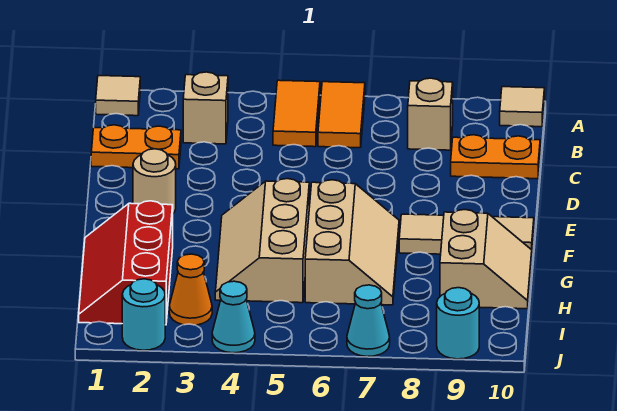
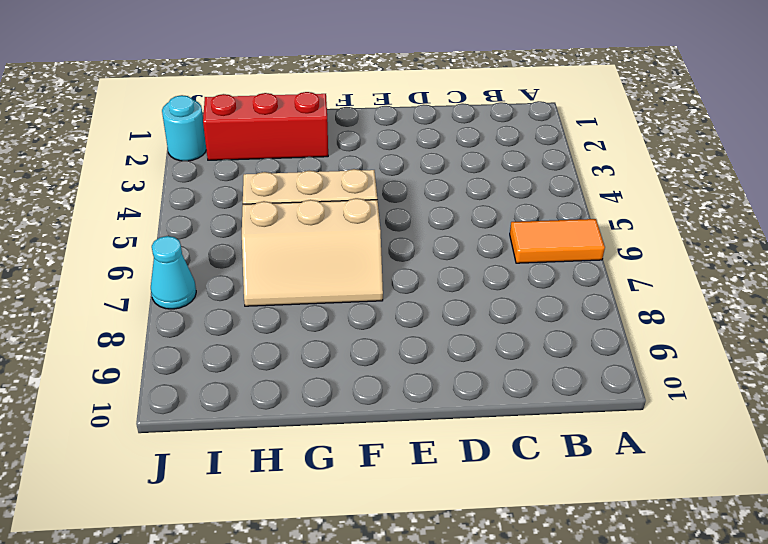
none -> tan 1x1 tile [96,76,140,116]
none -> orange 1x2 tile [273,80,320,147]
none -> tan 1x1 tile [500,87,544,127]

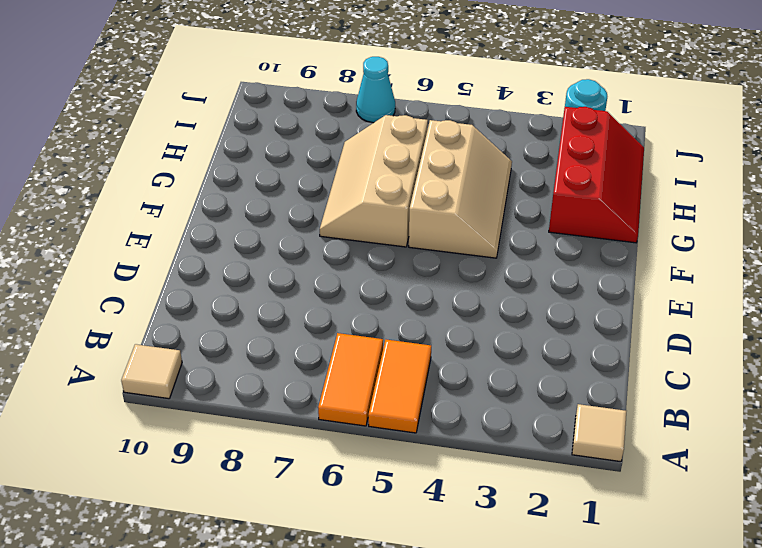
none -> tan 1x1 brick [183,72,228,144]
none -> tan 1x1 brick [408,78,453,150]
none -> orange 1x2 plate [91,125,181,169]

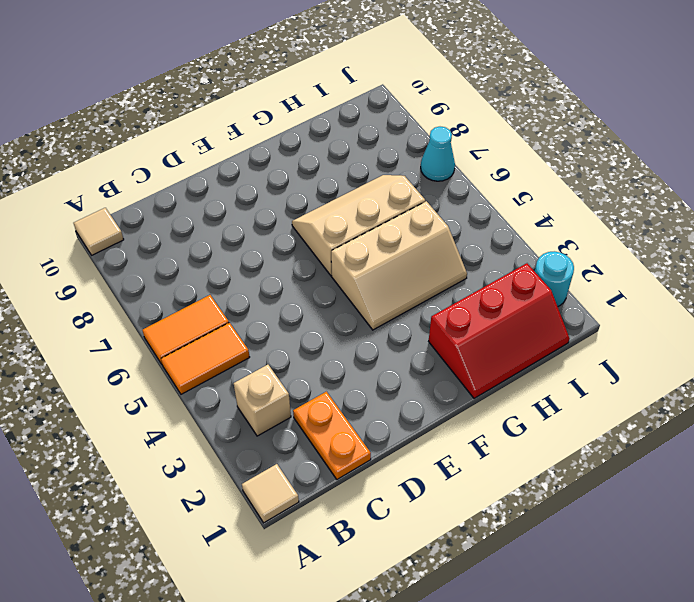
none -> tan 1x1 brick [408,78,453,150]
none -> orange 1x2 plate [451,135,540,179]
none -> tan 1x1 round brick [133,149,176,213]

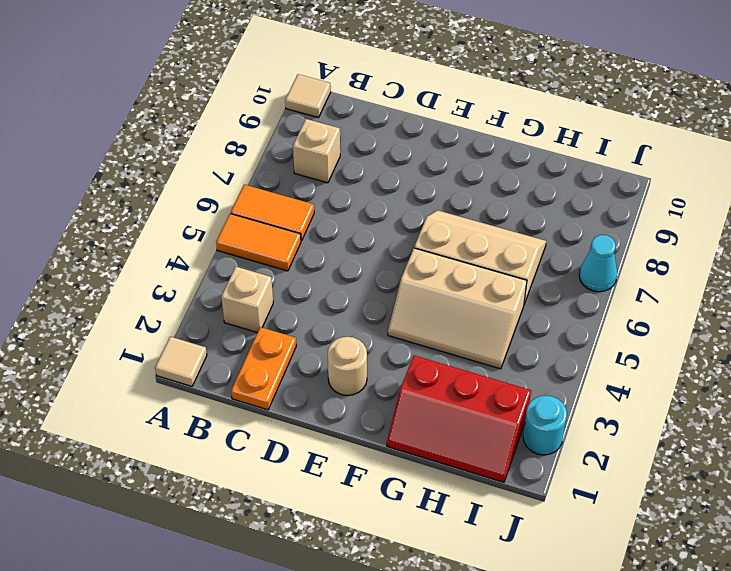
none -> orange 1x2 plate [451,135,540,179]
none -> tan 1x3 tile [399,214,534,254]
none -> tan 2x2 slope [440,210,532,309]

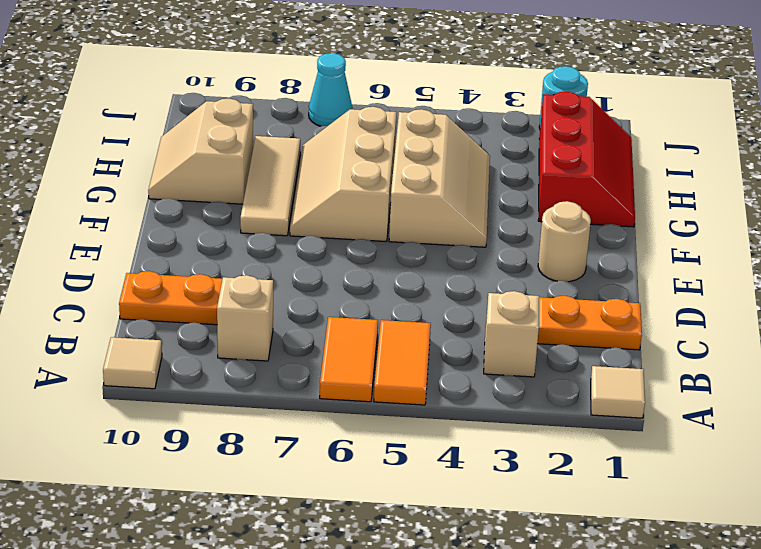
tan 1x3 tile [240,136,300,236] -> tan 1x3 tile turned to [399,214,534,254]
none -> orange 1x1 cone [169,254,212,325]
none -> cyan 1x1 cone [212,281,255,353]
none -> cyan 1x1 round brick [437,288,479,359]

